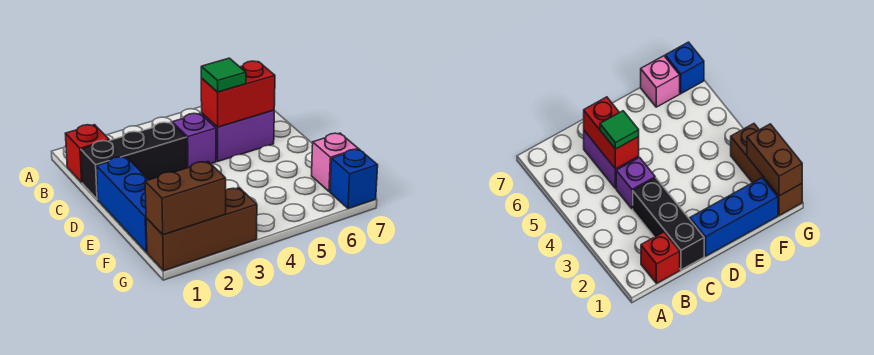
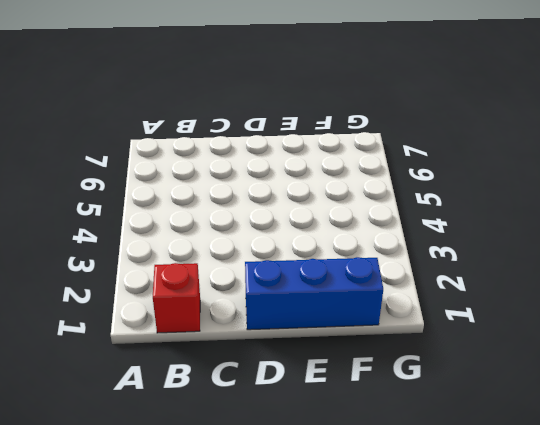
none -> black 1x3 brick [81,122,187,199]
none -> purple 1x1 brick [172,113,216,168]

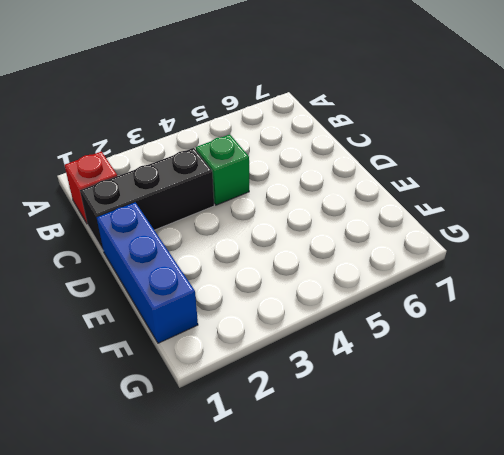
green 1x1 brick [196,134,249,205] -> purple 1x1 brick [172,113,216,168]
none -> purple 1x2 brick [202,110,274,161]
none -> pink 1x1 brick [312,133,358,192]

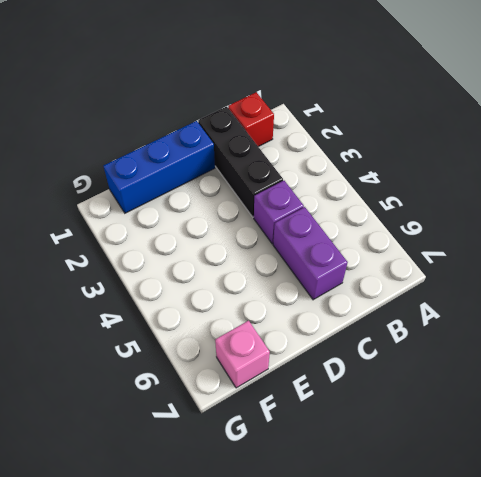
none -> brown 1x3 brick [146,188,257,271]
none -> blue 1x1 brick [330,149,378,209]

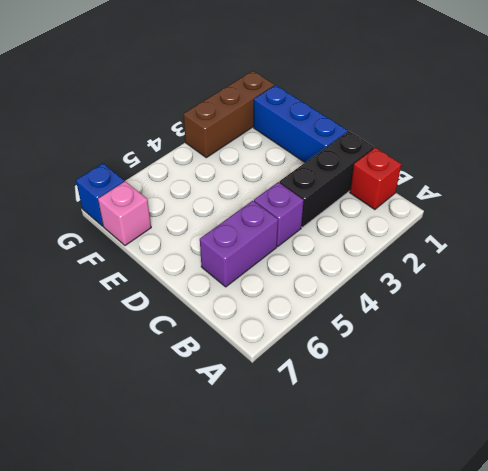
none -> red 1x2 brick [201,61,275,127]
none -> brown 1x2 brick [145,162,226,235]

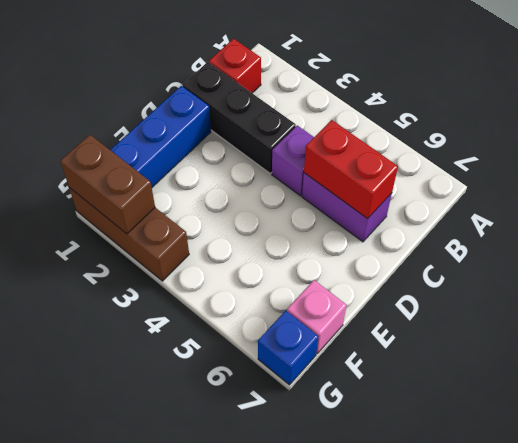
none -> green 1x1 tile [201,58,246,92]

